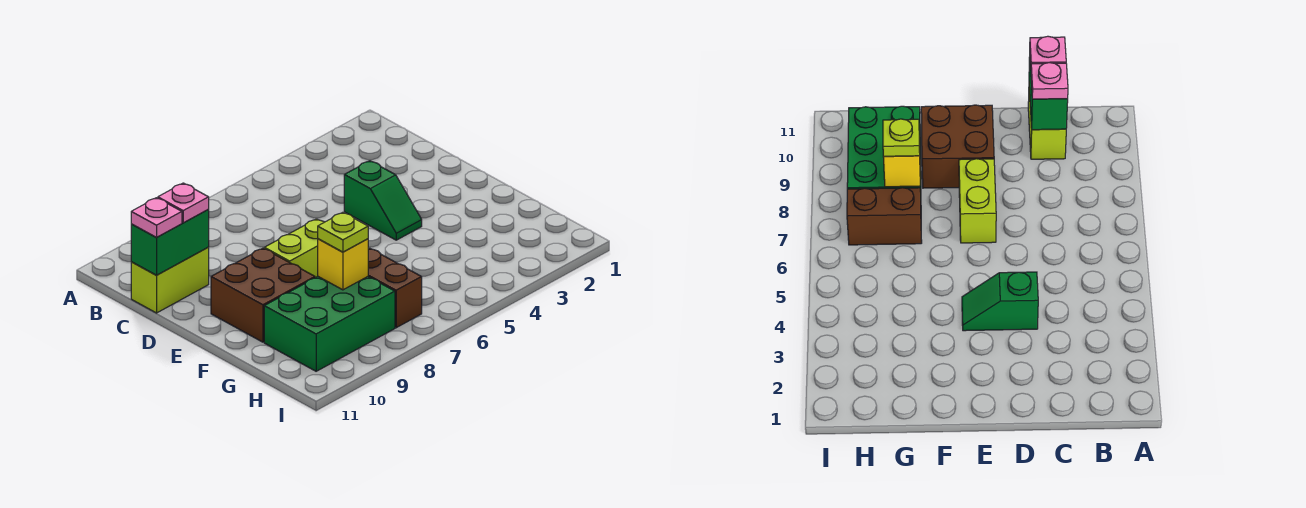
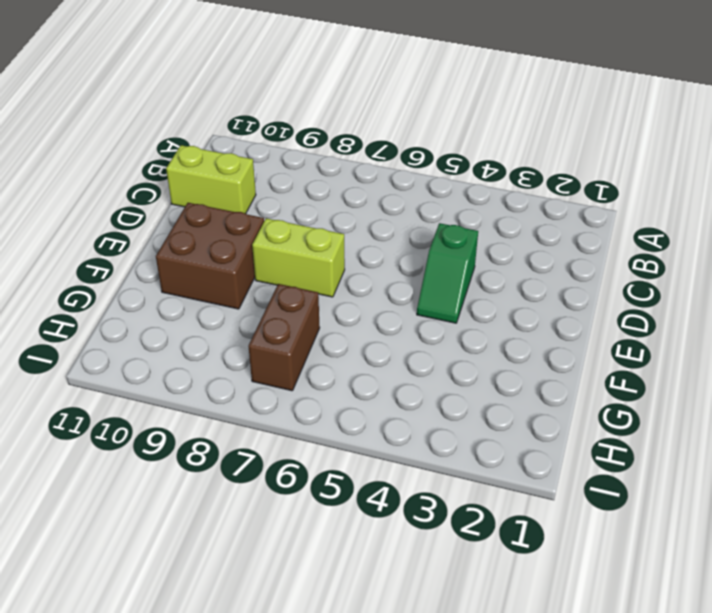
none -> green 2x3 brick [264,277,395,371]
none -> green 1x2 brick [131,210,209,275]

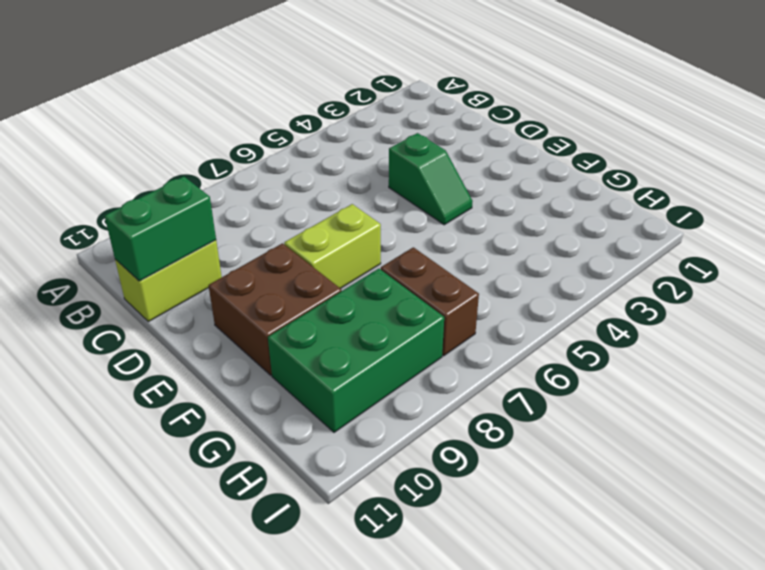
none -> yellow 1x1 brick [318,239,368,290]
none -> pink 1x1 plate [158,183,209,223]

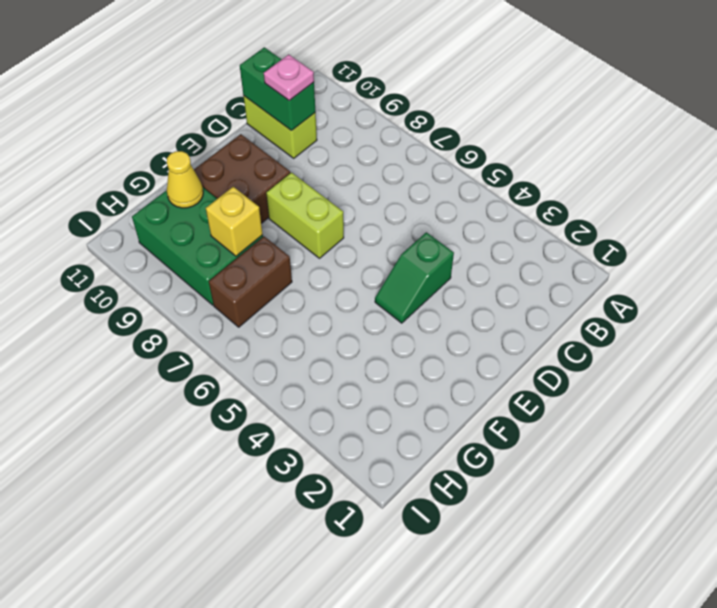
yellow 1x1 cone [167,151,203,208] -> none
none -> pink 1x1 plate [131,198,182,238]
none -> lime 1x1 plate [318,212,368,252]

